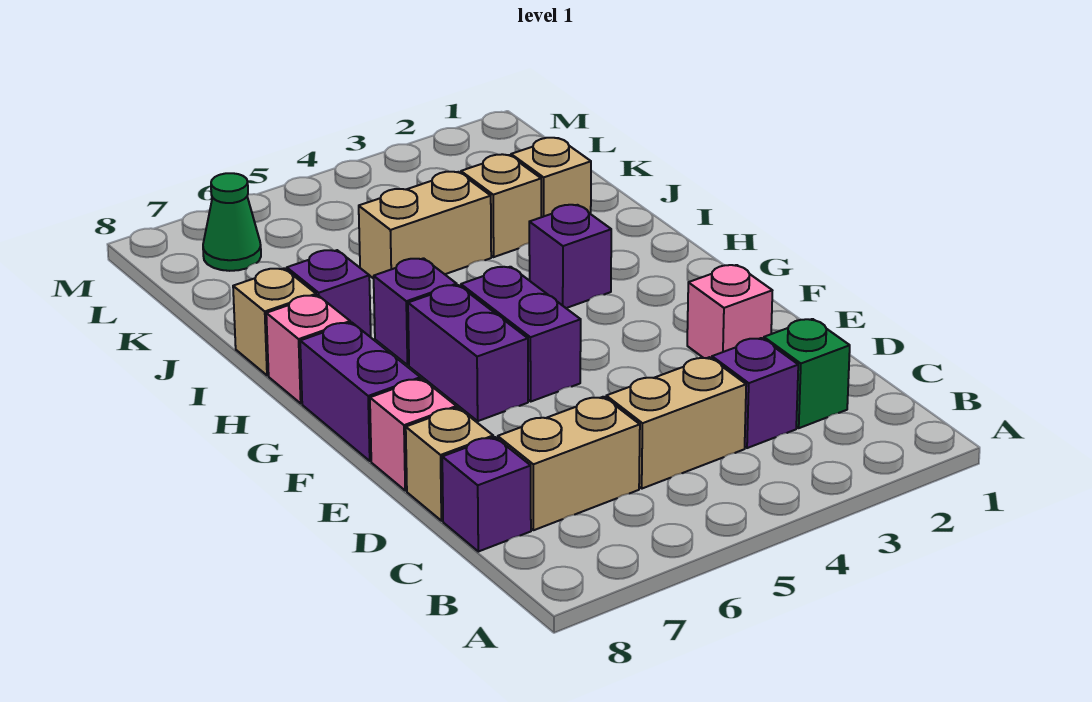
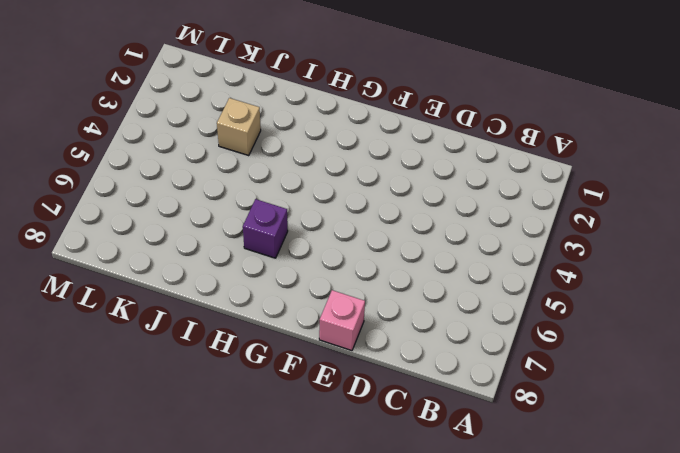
none -> green 1x1 brick [764,319,850,428]
none -> purple 1x1 brick [712,338,798,448]
none -> tan 1x2 brick [606,357,746,489]

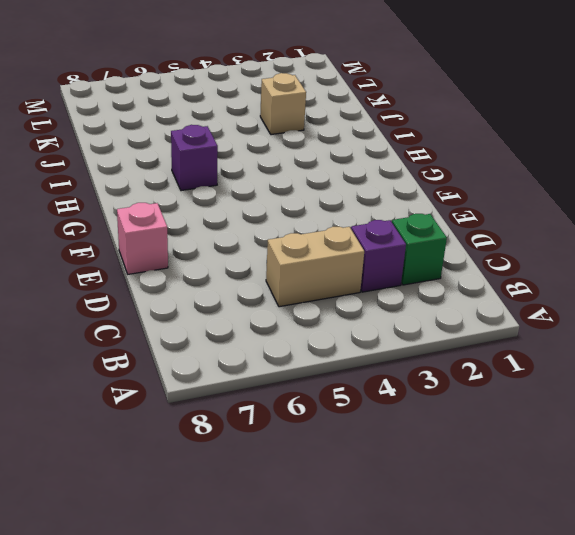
none -> tan 1x2 brick [498,397,640,530]
none -> purple 1x1 brick [442,437,531,552]
none -> tan 1x1 brick [406,408,493,521]

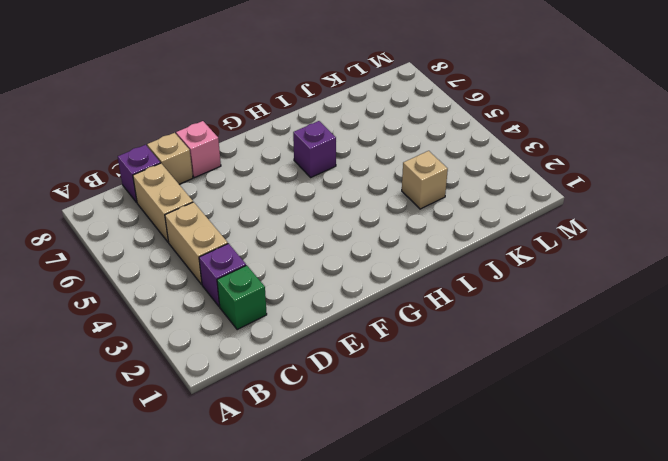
none -> pink 1x1 brick [687,265,772,359]
none -> purple 1x2 brick [461,267,581,401]
none -> purple 1x2 brick [408,285,528,421]

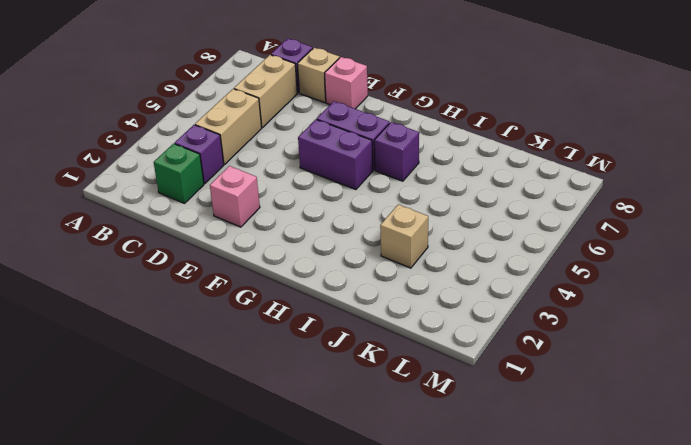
none -> purple 1x2 brick [300,322,420,461]
none -> purple 1x1 brick [529,205,611,308]
none -> pink 1x1 brick [266,295,350,403]

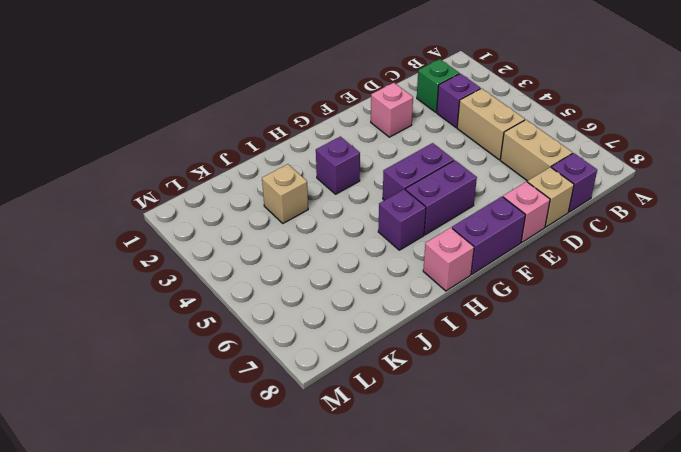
none -> purple 1x1 brick [287,250,371,337]
none -> tan 1x1 brick [233,268,316,375]
none -> tan 1x1 brick [511,138,591,217]

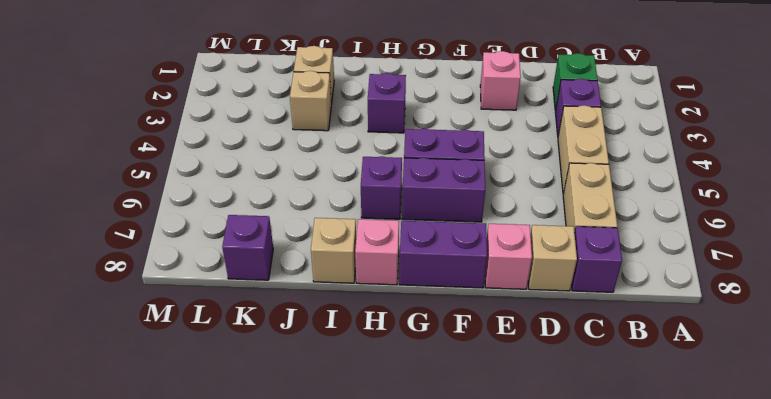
purple 1x1 brick [222,215,273,280] -> purple 1x1 brick moved to [287,250,371,337]
none -> tan 1x2 brick [359,172,491,279]
none -> green 1x1 cone [203,173,261,271]

